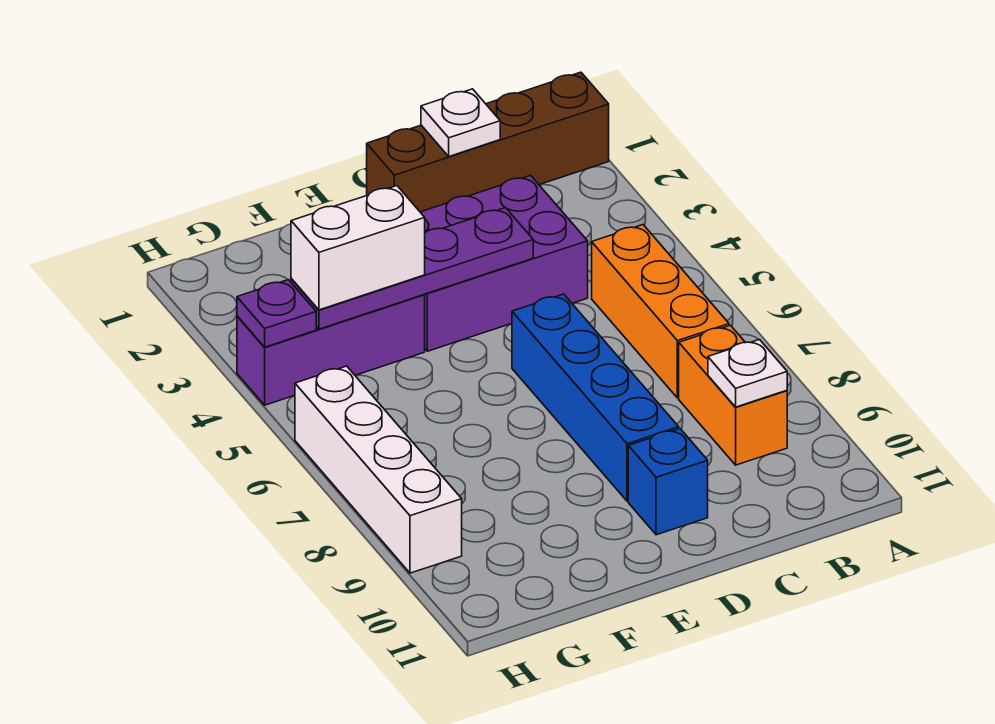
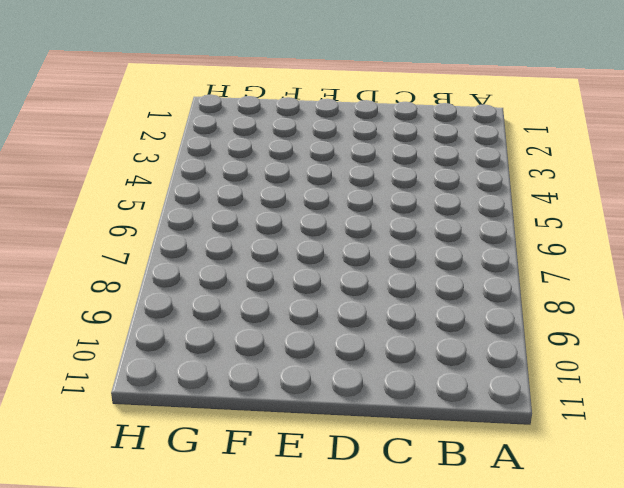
none -> brown 1x4 brick [367,72,609,212]
none -> orange 1x3 brick [592,225,729,398]
none -> orange 1x2 brick [679,325,787,465]

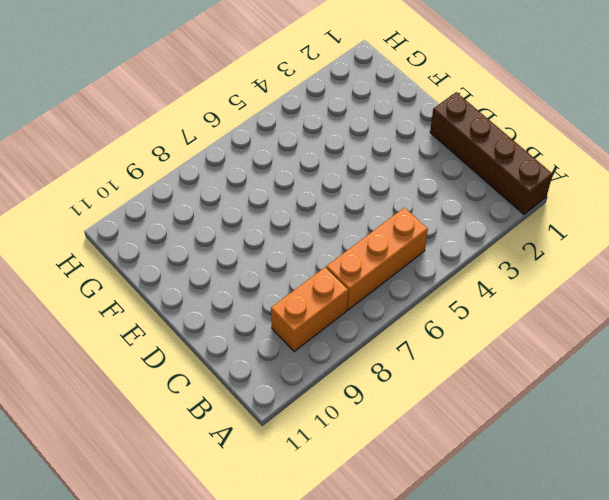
none -> purple 2x3 brick [420,175,588,351]
none -> blue 1x4 brick [512,294,679,501]
none -> blue 1x1 brick [628,429,708,535]

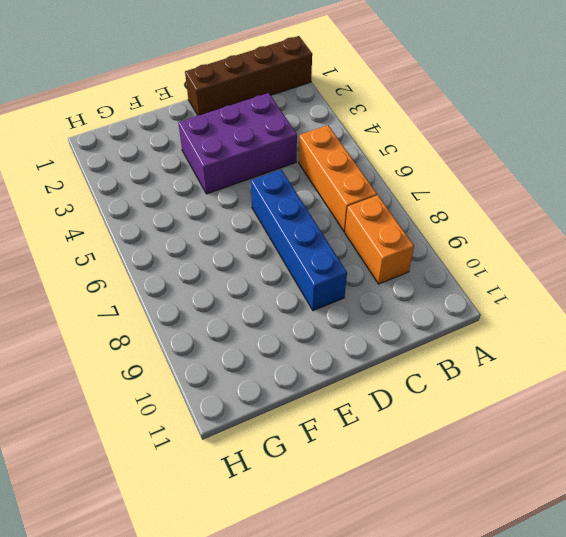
none -> blue 1x1 brick [628,429,708,535]
none -> purple 1x3 brick [237,295,425,405]
none -> white 1x4 brick [295,366,462,573]

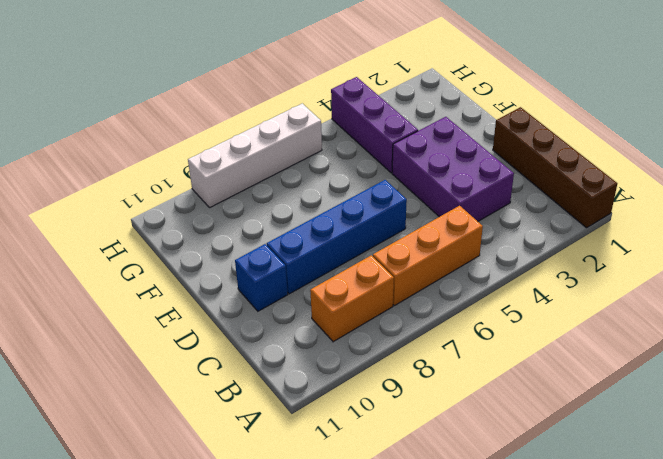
none -> white 1x1 plate [708,340,787,407]
none -> white 1x1 plate [421,89,500,156]
none -> purple 1x4 plate [291,208,533,329]

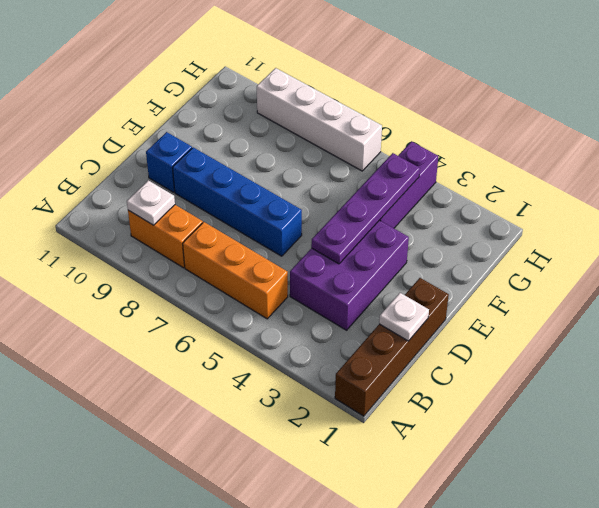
none -> purple 1x1 plate [237,280,316,347]
none -> white 1x2 brick [291,186,425,310]

